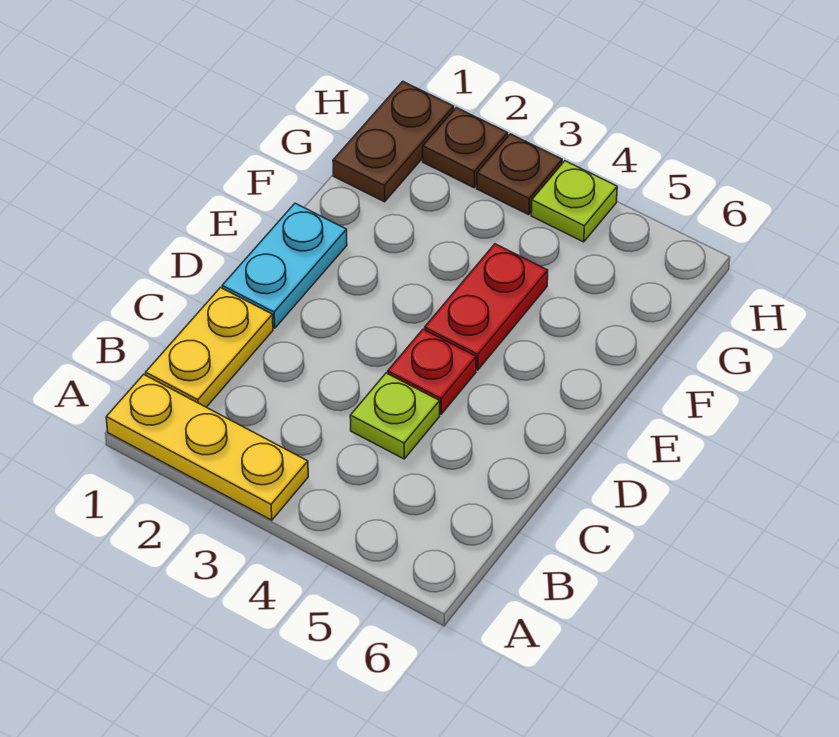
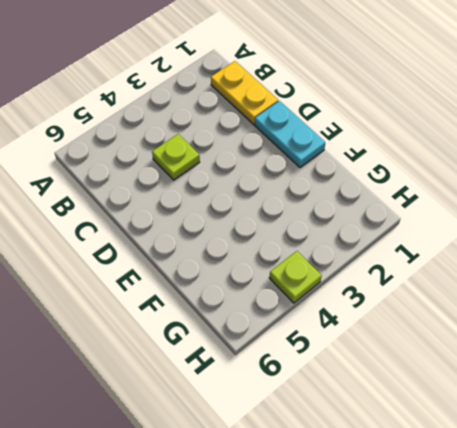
none -> yellow 1x3 plate [106,375,308,520]
none -> red 1x1 plate [388,329,476,414]

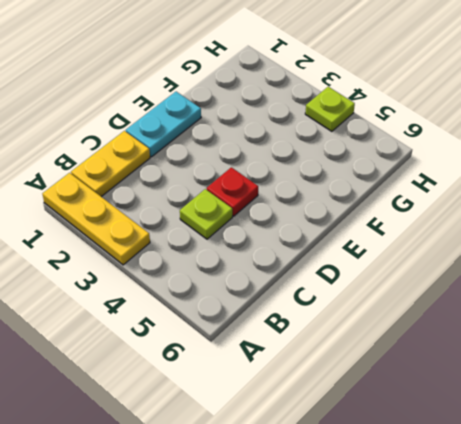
none -> red 1x2 plate [425,244,548,370]
none -> brown 1x2 plate [333,81,454,202]

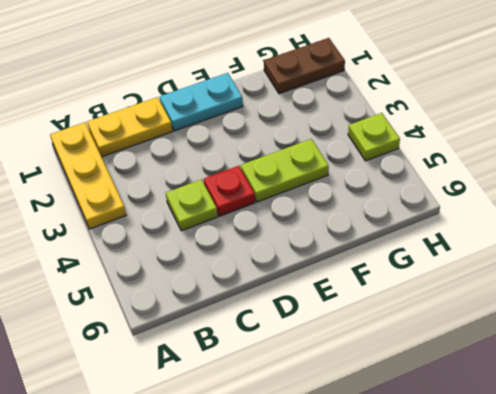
lime 1x2 plate [241,139,329,202] -> red 1x2 plate [425,244,548,370]
none -> brown 1x1 plate [423,108,508,188]
none -> brown 1x1 plate [477,134,562,215]

